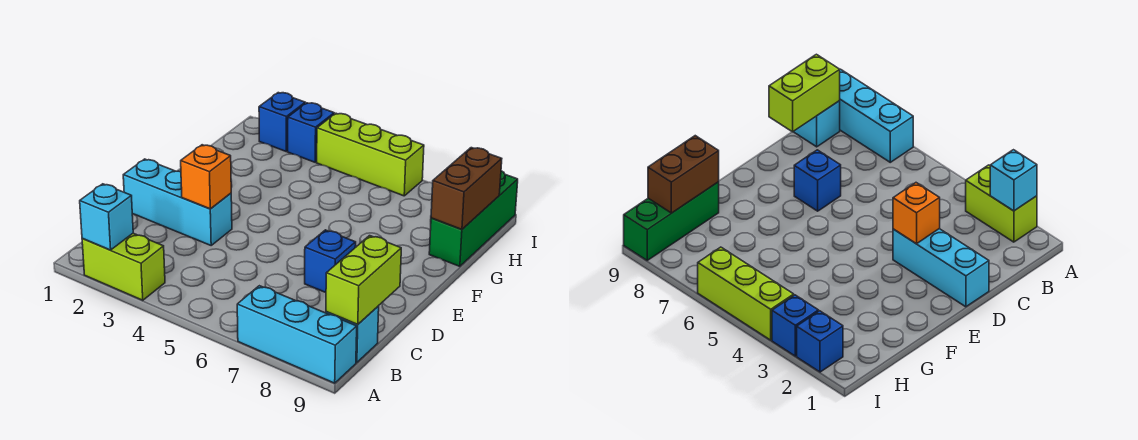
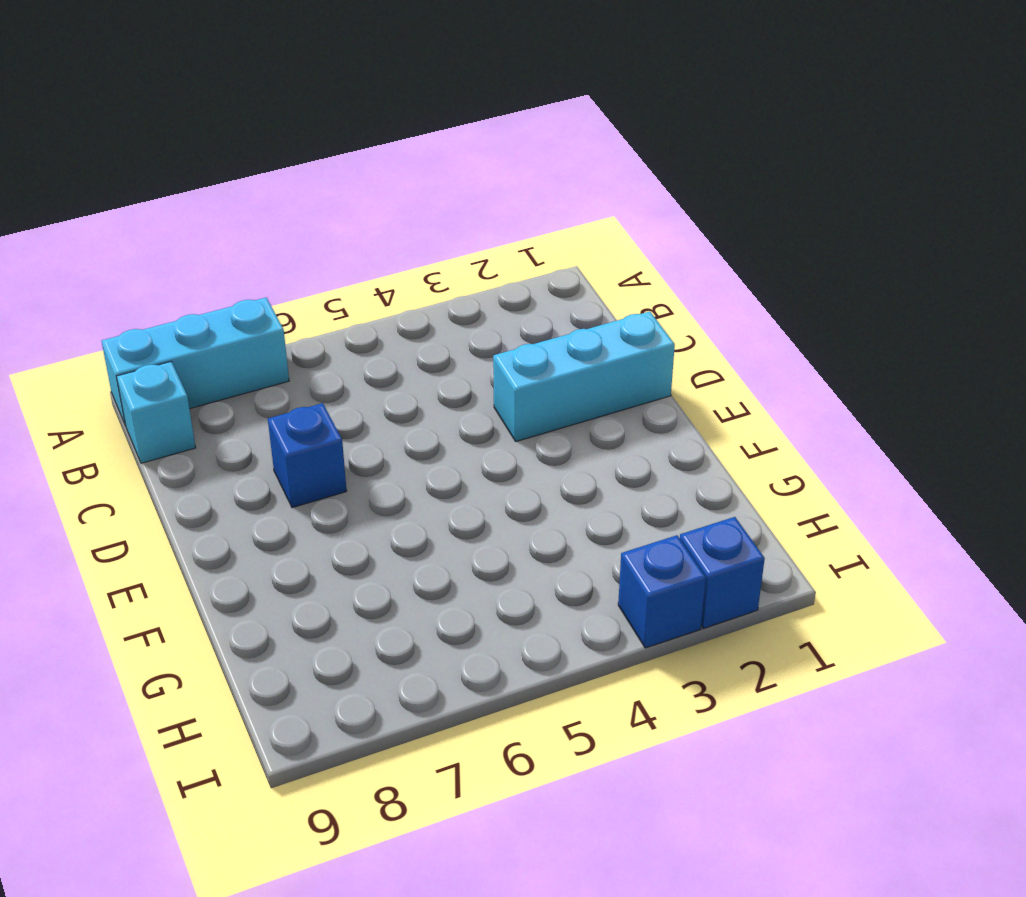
none -> lime 1x2 brick [82,233,165,300]
none -> green 1x3 brick [429,171,518,266]
none -> lime 1x3 brick [317,113,424,196]

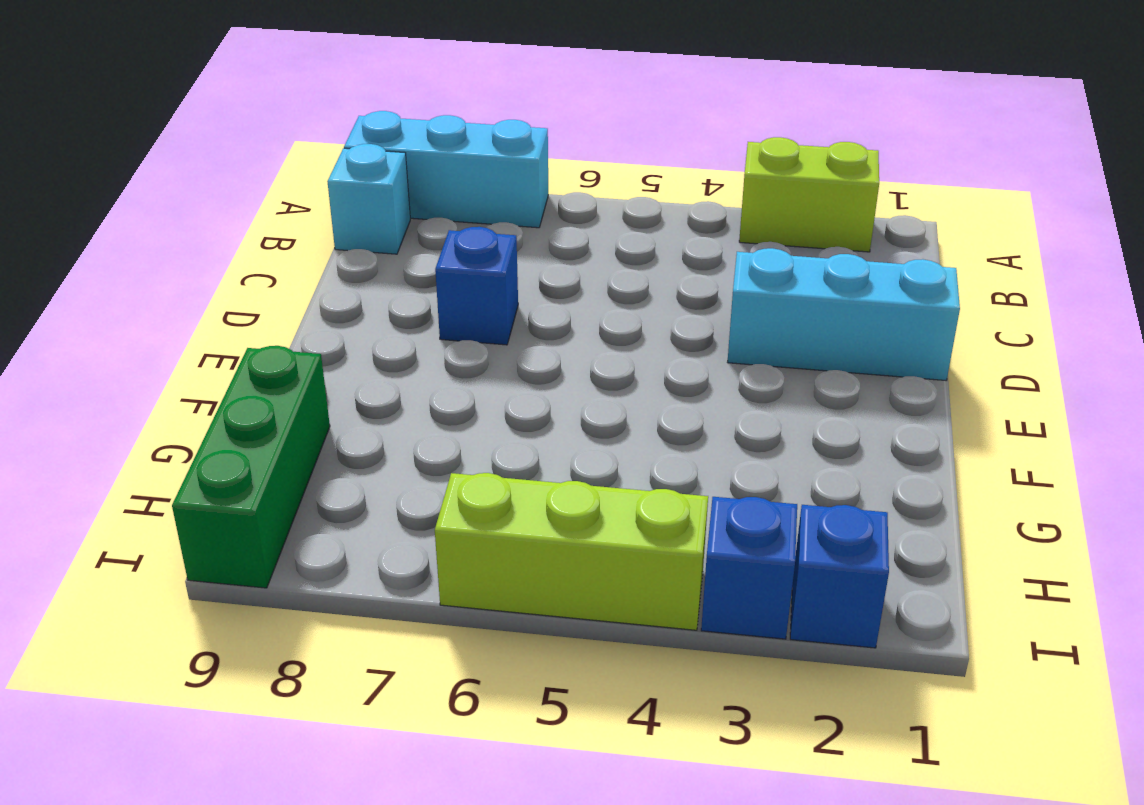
none -> cyan 1x1 brick [80,184,133,250]
none -> lime 1x2 brick [326,236,401,325]
none -> orange 1x1 brick [181,145,231,209]

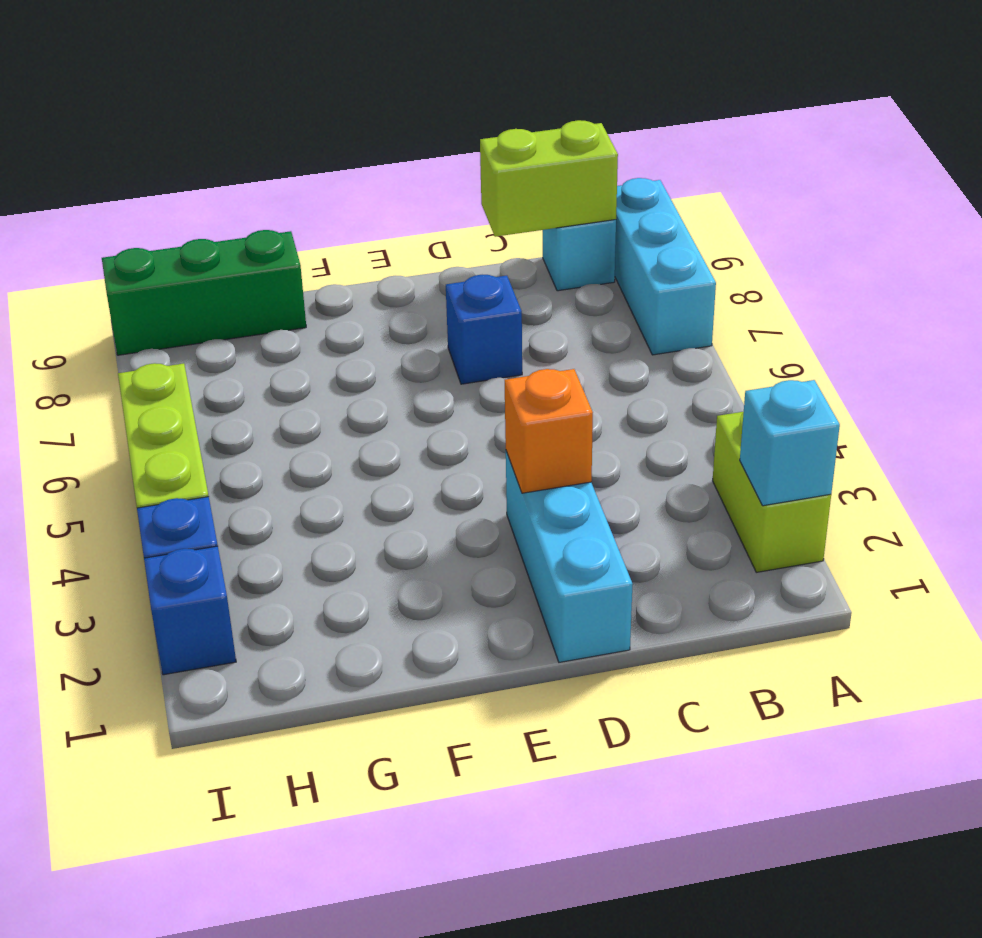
none -> brown 1x2 brick [431,148,502,230]

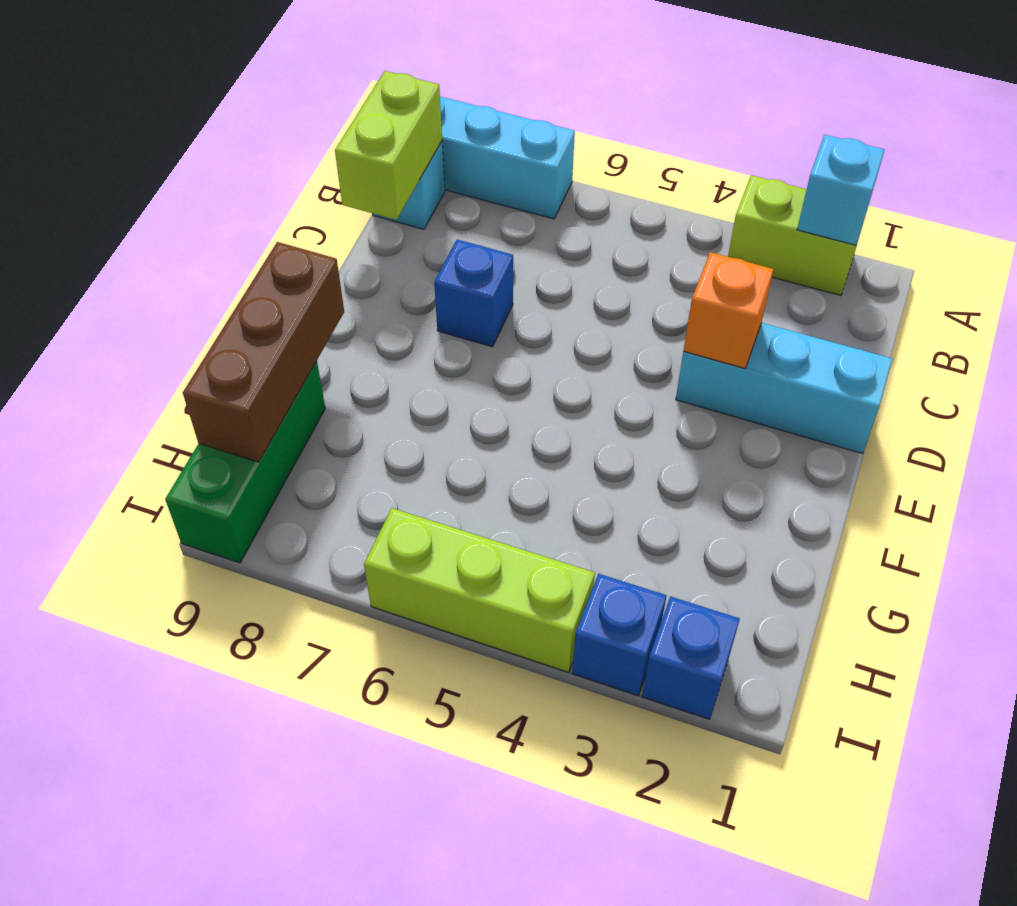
brown 1x3 brick [183,242,344,462] -> brown 1x2 brick [431,148,502,230]

